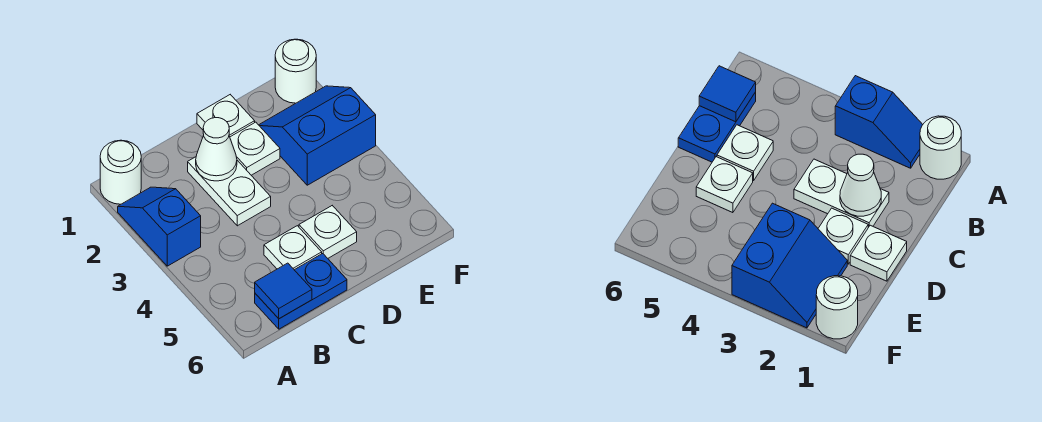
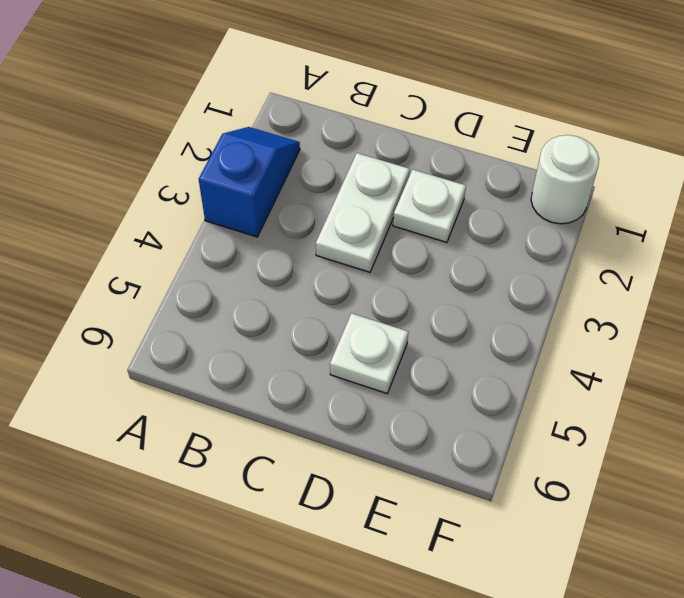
none -> white 1x1 round brick [100,140,141,204]
none -> blue 1x2 plate [255,254,347,329]
none -> white 1x1 plate [264,226,322,270]

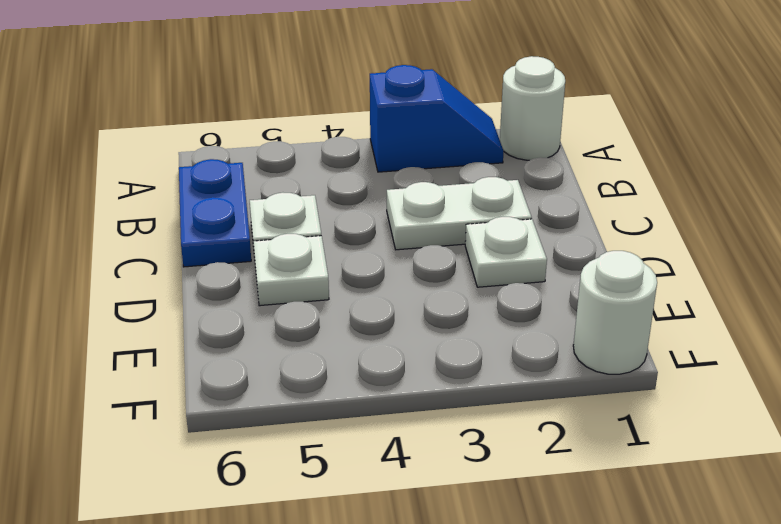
none -> white 1x1 plate [197,95,255,137]
none -> blue 2x2 slope [259,86,376,185]
none -> blue 1x1 tile [255,263,312,319]

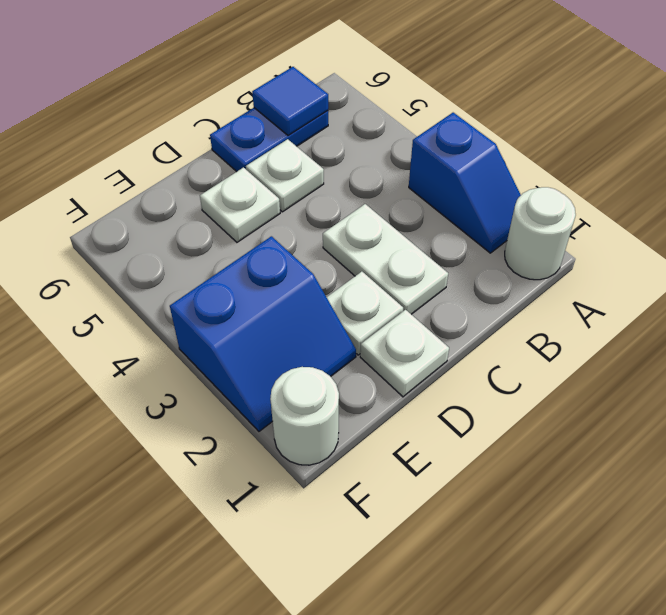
none -> white 1x1 cone [196,118,237,181]

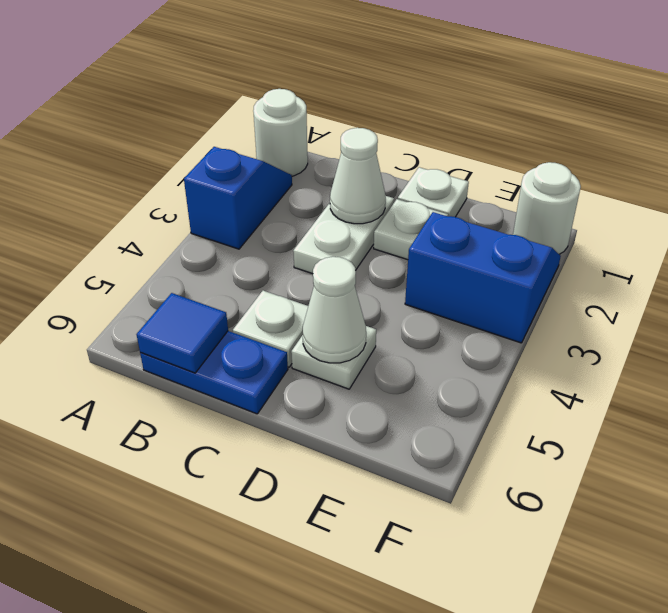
white 1x1 cone [303,257,366,363] -> none

